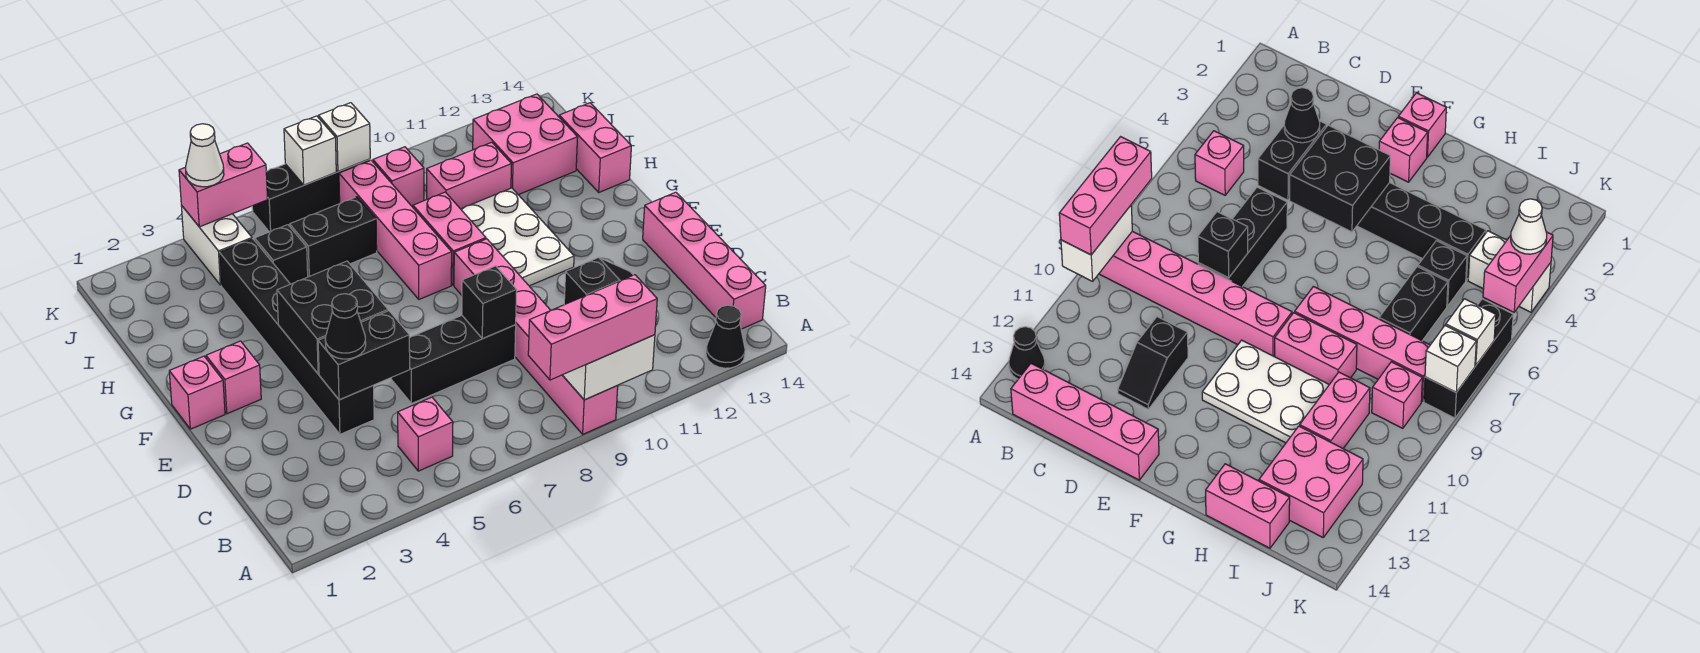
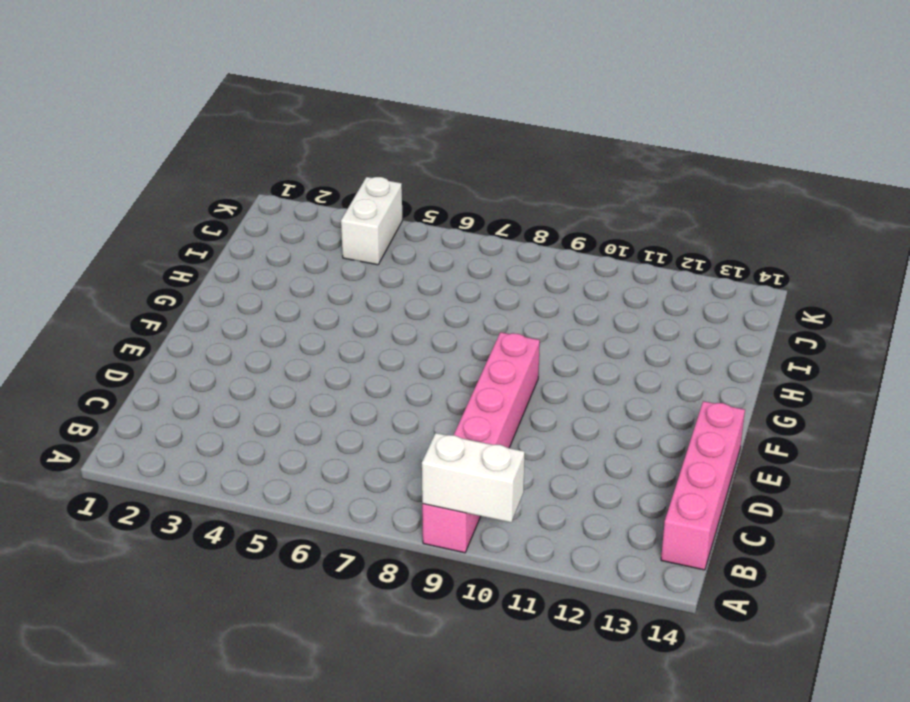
none -> black 1x1 cone [706,305,745,368]
none -> pink 1x1 brick [398,397,453,471]
none -> black 1x6 brick [219,239,374,434]
none -> black 1x3 brick [391,315,516,404]

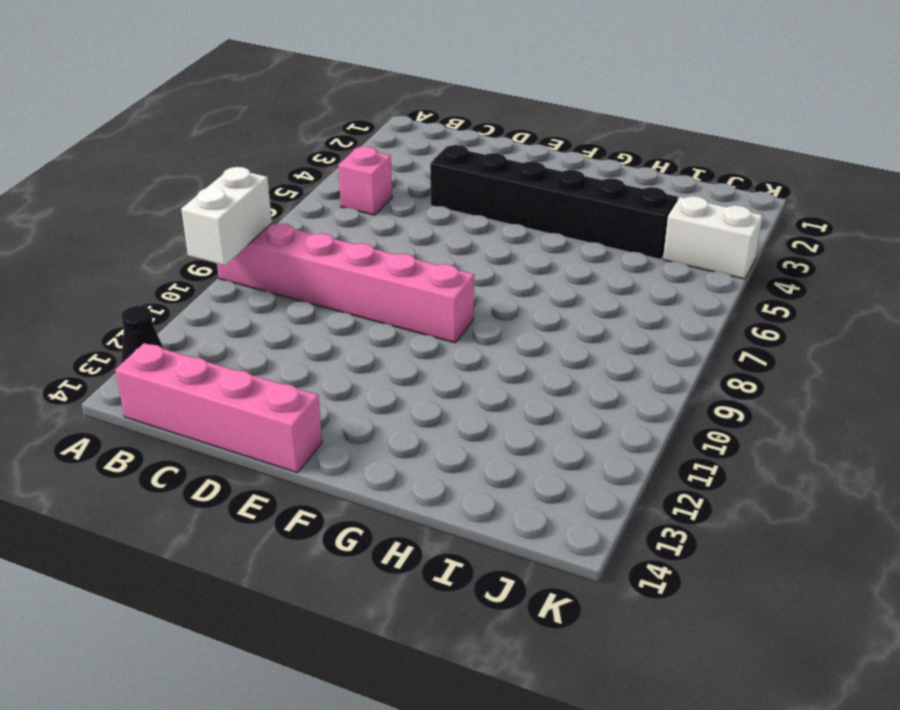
none -> black 1x3 brick [391,315,516,404]
none -> black 1x2 slope [564,258,633,305]
none -> pink 1x1 brick [169,356,225,429]
none -> pink 1x1 brick [206,341,261,414]

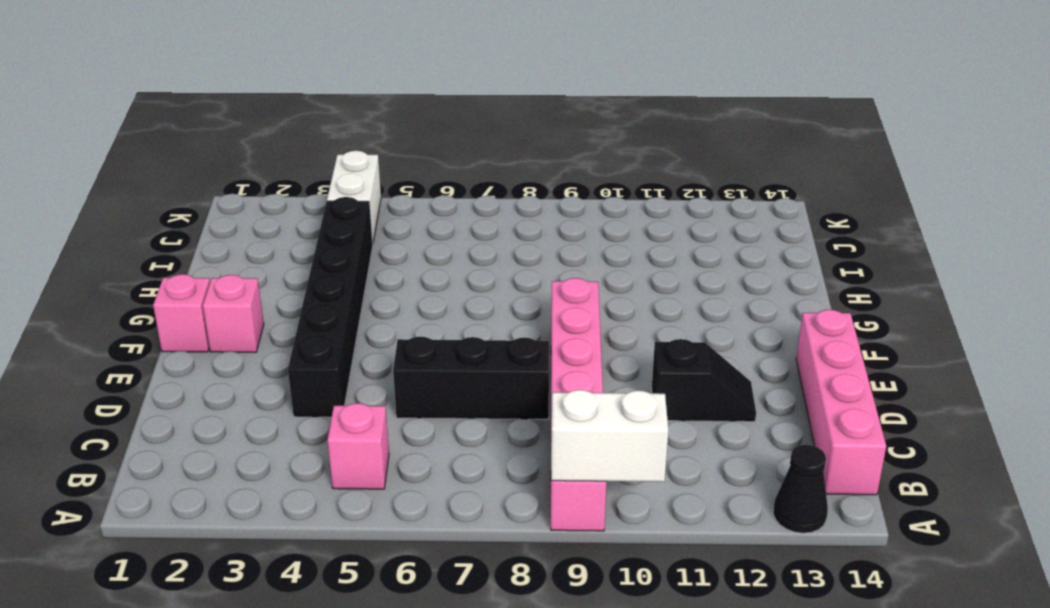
none -> white 2x3 plate [461,188,574,286]
none -> pink 1x4 brick [339,160,452,299]
none -> pink 1x2 brick [413,192,486,285]
none -> pink 1x2 brick [559,103,631,192]

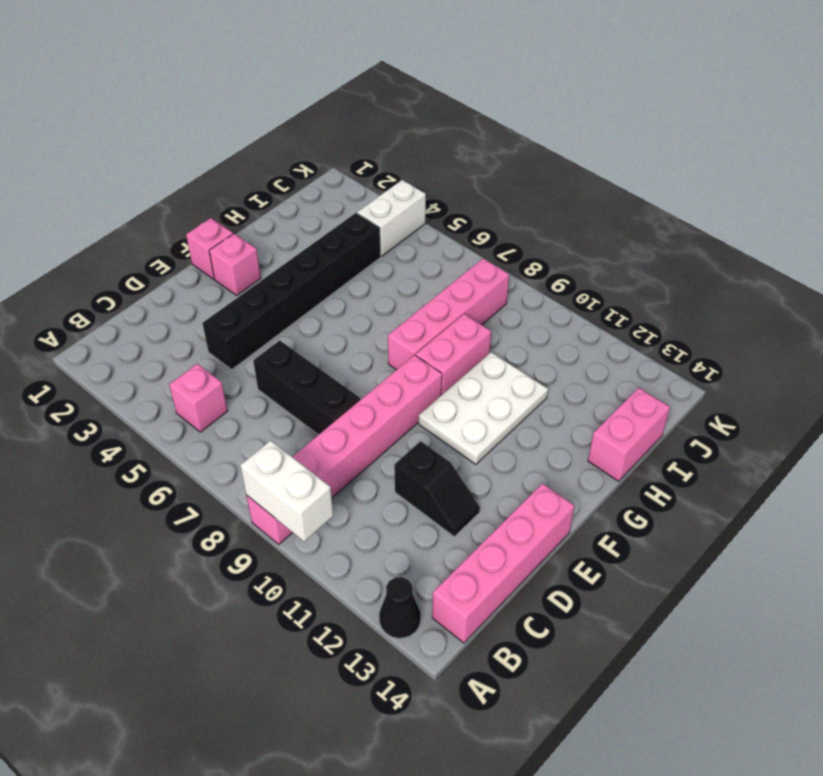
none -> black 1x1 brick [255,225,308,284]
none -> black 1x2 brick [290,197,377,277]
none -> pink 1x2 brick [427,142,512,209]
none -> pink 2x2 brick [473,94,578,195]

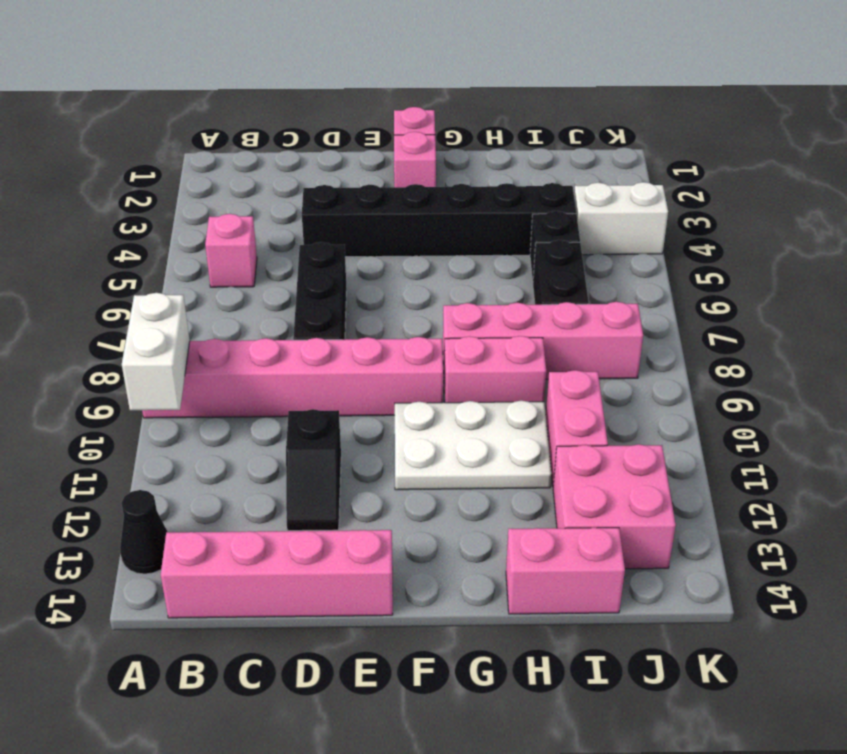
none -> pink 1x1 brick [373,147,424,207]
none -> black 1x3 brick [252,159,370,232]
none -> black 1x2 brick [318,311,410,400]
none -> black 1x1 brick [462,266,517,339]

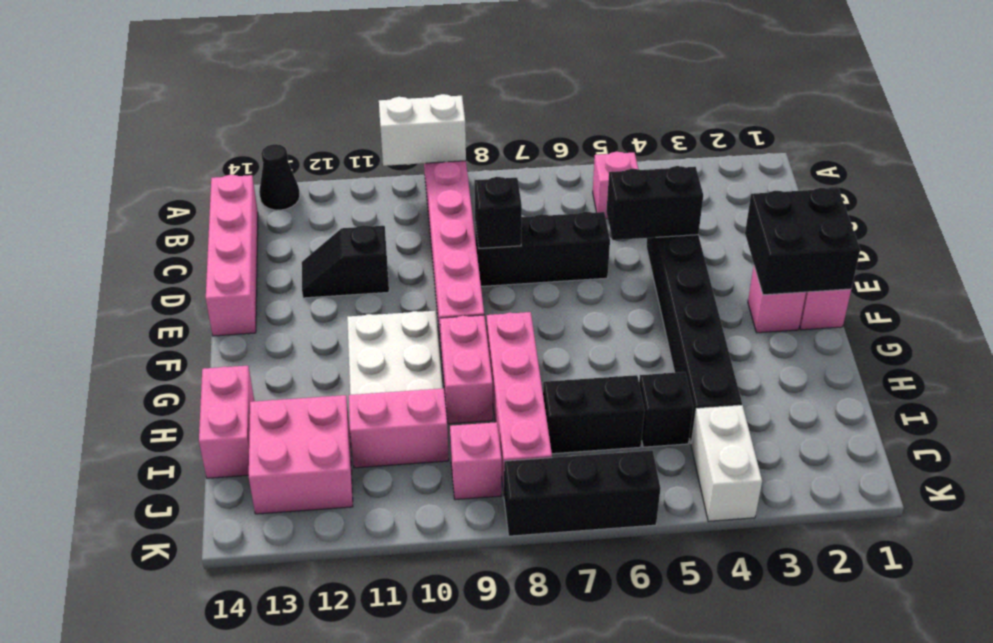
black 2x2 brick [745,188,860,295] -> black 2x2 brick moved to [277,261,388,374]
none -> pink 1x2 brick [179,143,268,227]
none -> white 1x1 brick [284,116,336,185]
none -> white 1x1 brick [318,103,370,172]
none -> pink 1x3 brick [528,275,657,380]

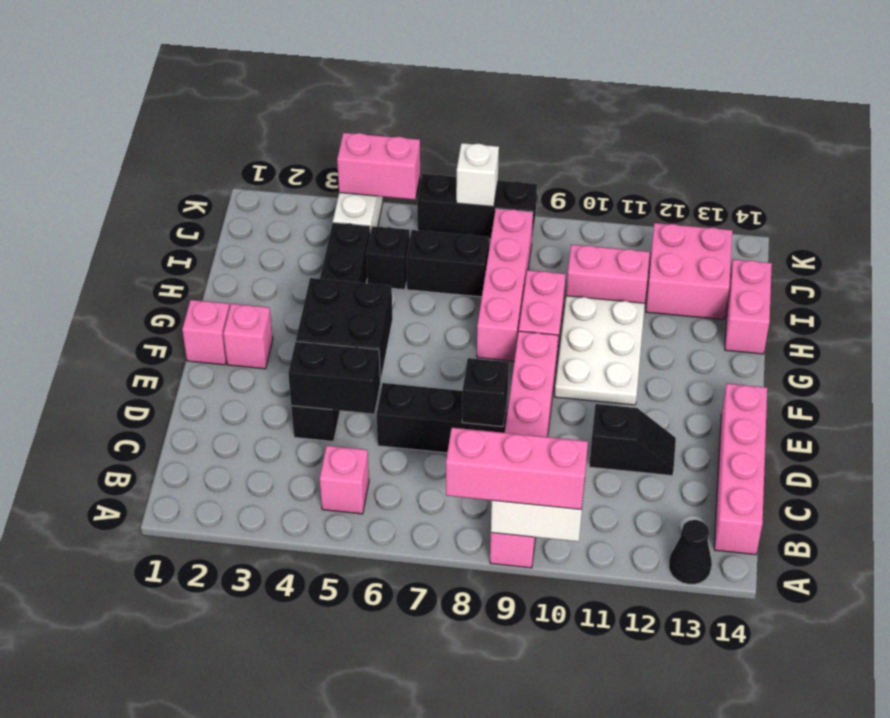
none -> pink 1x1 brick [373,147,424,207]
none -> white 1x1 brick [318,103,370,172]
none -> black 1x1 cone [325,294,366,359]
none -> white 1x1 cone [186,124,224,187]

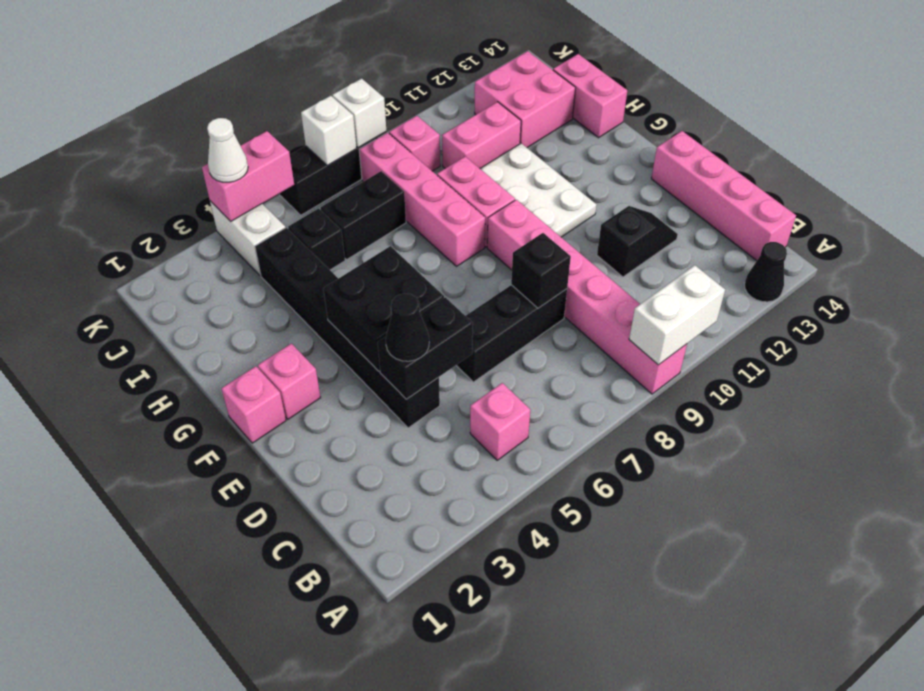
none -> pink 1x3 brick [528,275,657,380]

